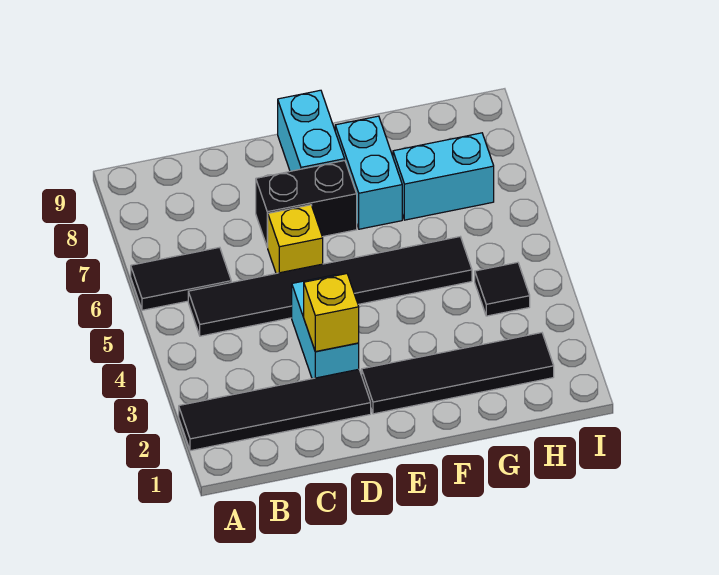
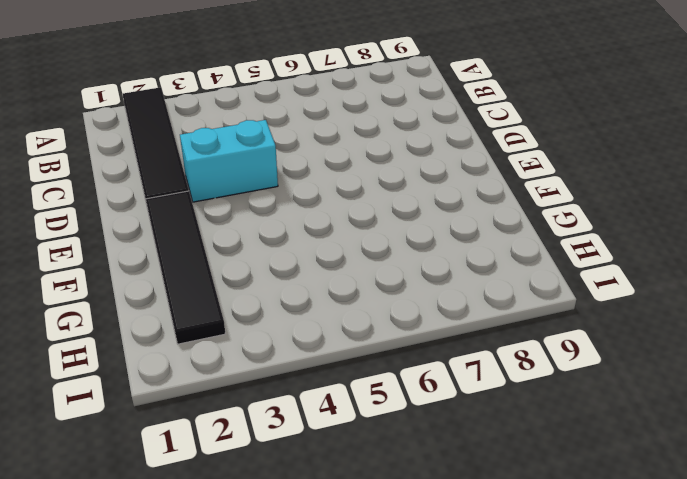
none -> black 1x2 tile [131,247,231,310]
none -> black 1x6 tile [188,237,472,336]
none -> yellow 1x1 brick [267,205,323,273]

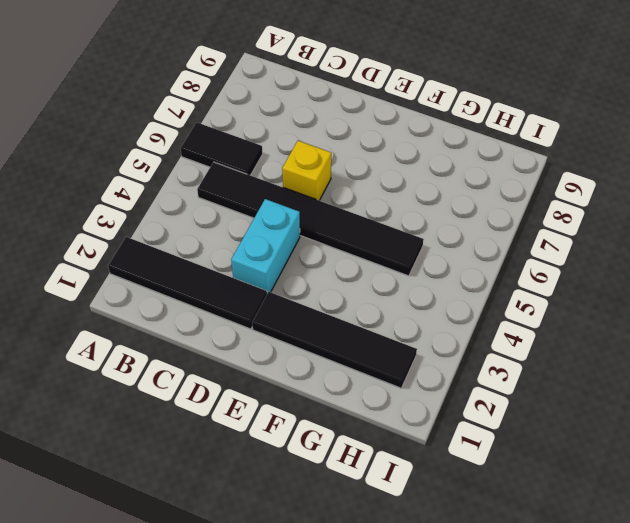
none -> black 1x2 brick [256,161,357,247]
none -> cyan 1x2 brick [278,90,345,171]
none -> cyan 1x2 brick [335,116,402,229]

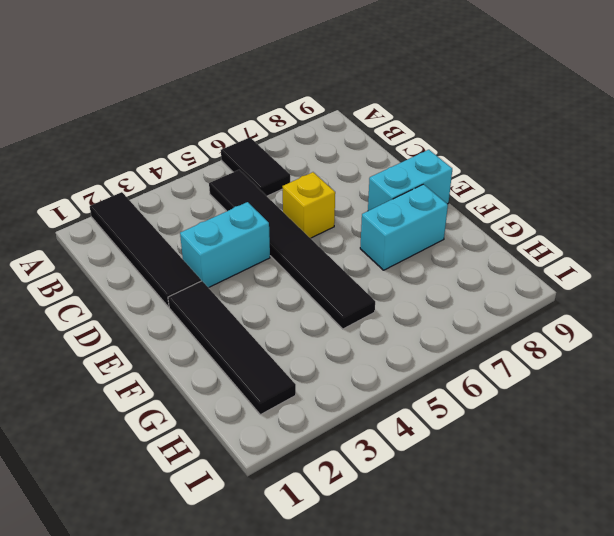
none -> black 1x2 brick [256,161,357,247]
none -> cyan 1x2 brick [393,133,494,220]
none -> black 1x1 tile [475,262,530,316]

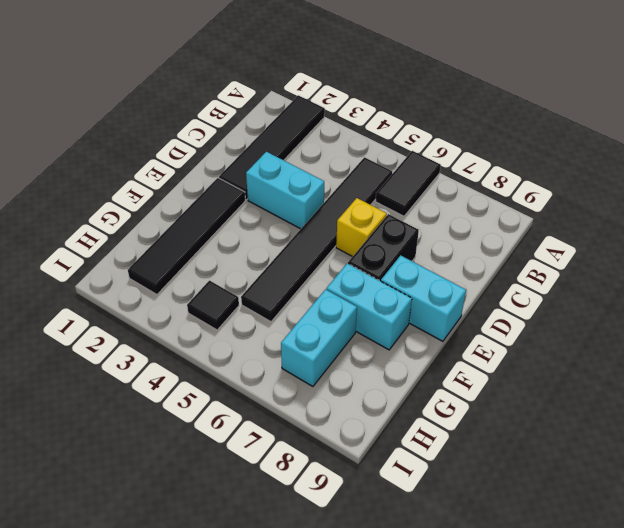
none -> yellow 1x1 brick [304,274,359,352]

